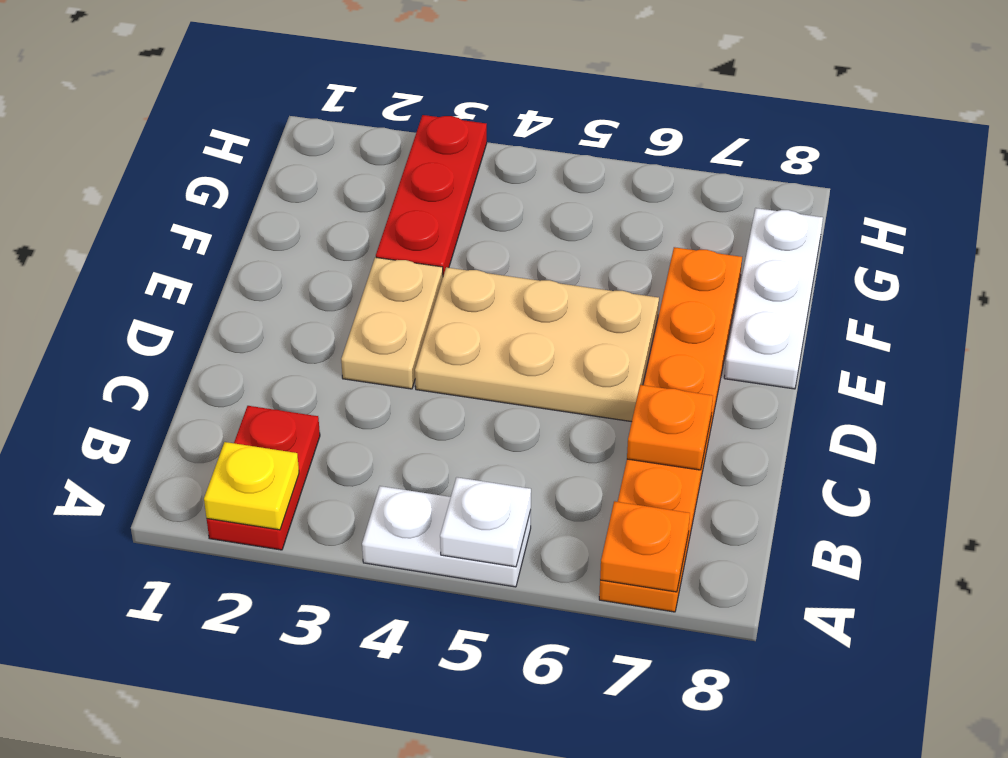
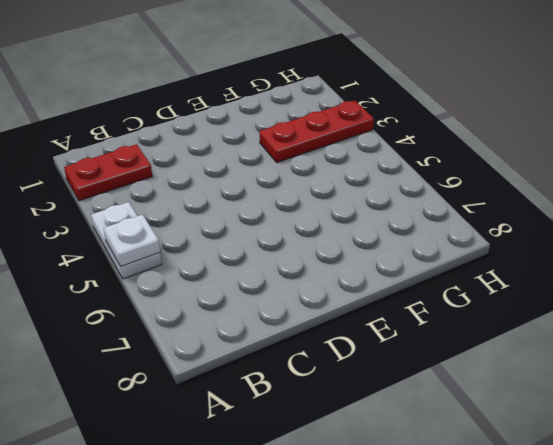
none -> orange 1x6 plate [599,247,742,612]
none -> tan 1x2 plate [341,257,443,389]

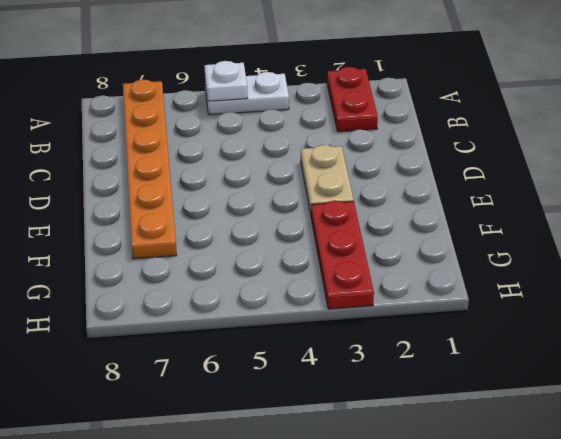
none -> tan 2x3 plate [415,267,659,422]
none -> white 1x3 plate [724,208,823,389]

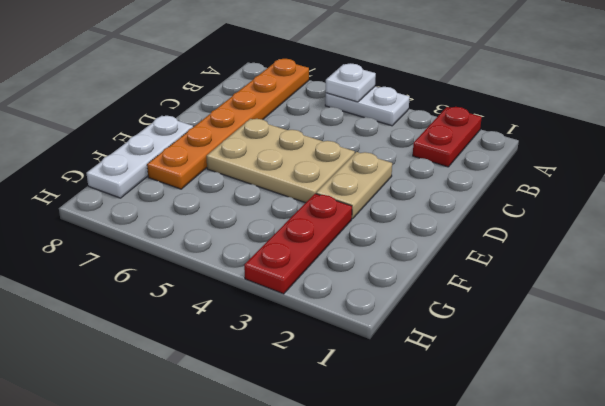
none -> yellow 1x1 plate [204,442,299,530]
none -> orange 1x1 plate [600,501,690,592]

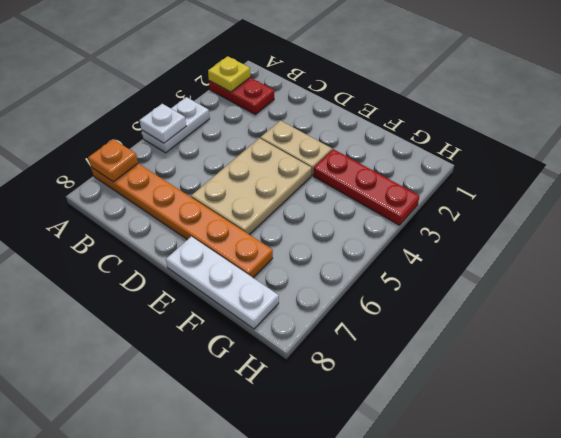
none -> orange 1x1 plate [627,385,713,470]

